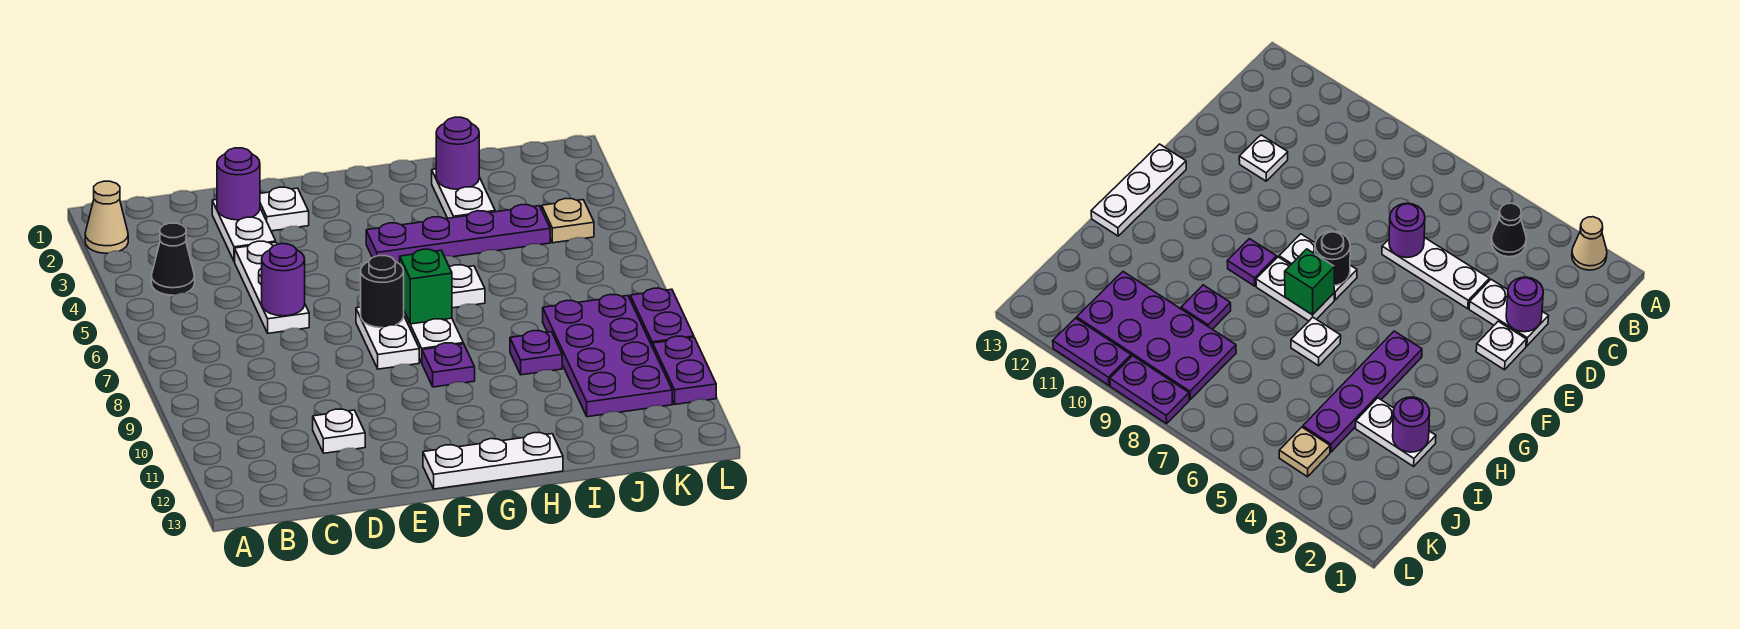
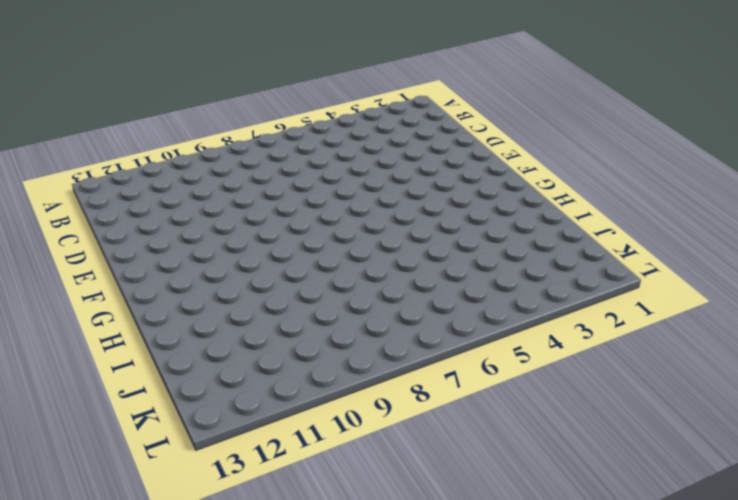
none -> tan 1x1 cone [85,181,128,253]
none -> black 1x1 cone [151,223,195,295]
none -> white 1x2 plate [212,200,276,262]

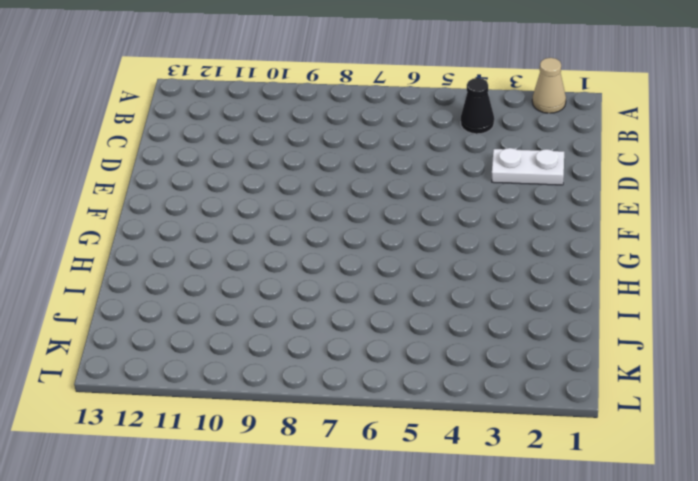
none -> white 1x3 plate [235,241,309,333]
none -> white 1x1 plate [313,409,365,453]
none -> white 1x1 plate [260,187,309,231]

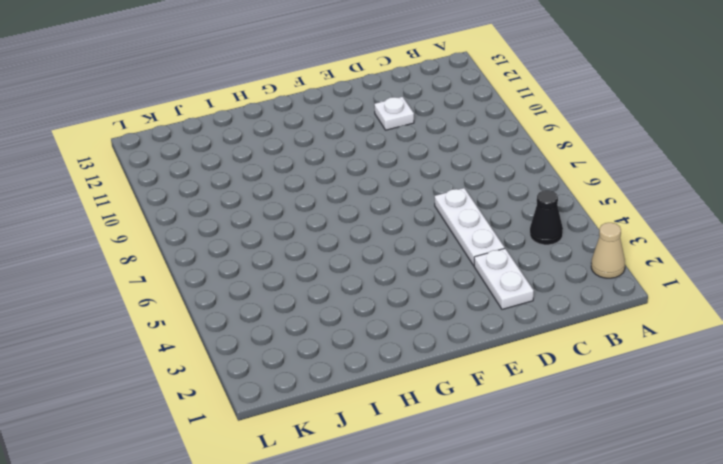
none -> white 1x1 plate [260,187,309,231]
none -> white 1x2 plate [356,307,419,369]
none -> white 1x3 plate [423,433,563,489]

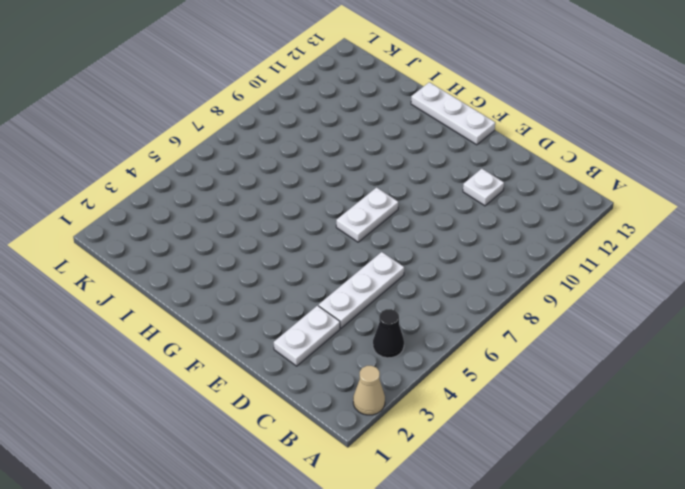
none -> white 1x1 plate [260,187,309,231]
none -> purple 1x4 plate [366,205,550,263]
none -> white 1x2 plate [404,312,463,363]

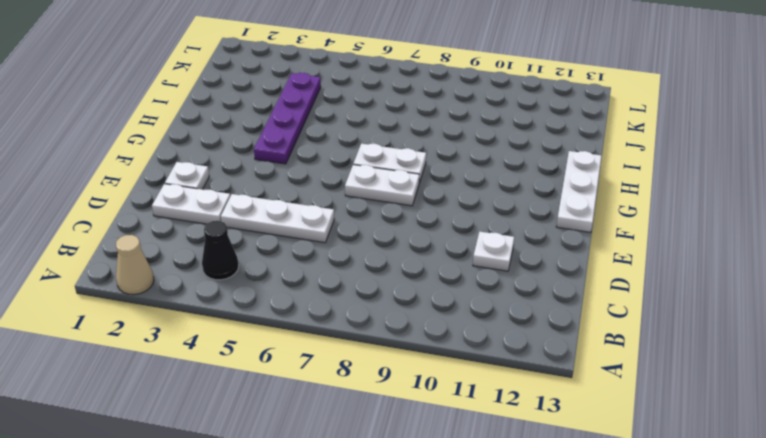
none -> purple 1x1 plate [422,343,475,387]
none -> white 1x1 plate [450,265,485,308]
none -> white 1x2 plate [432,169,495,218]

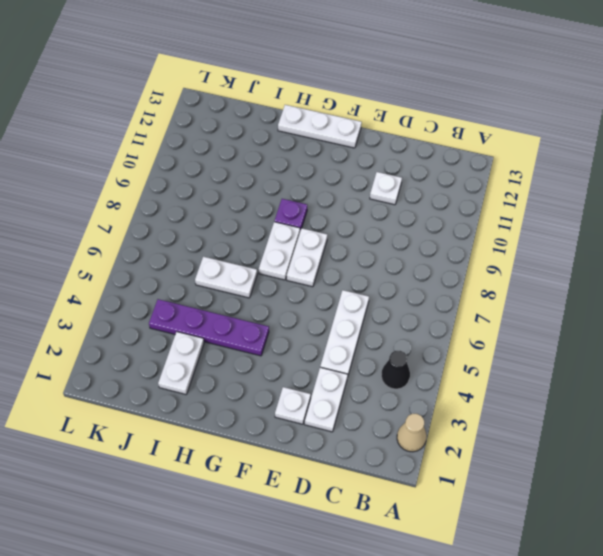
white 1x2 plate [195,257,257,298] -> white 1x1 plate [450,265,485,308]
none -> purple 1x1 plate [510,331,562,375]
none -> purple 2x4 plate [543,295,672,417]
none -> tan 1x1 plate [542,199,594,243]

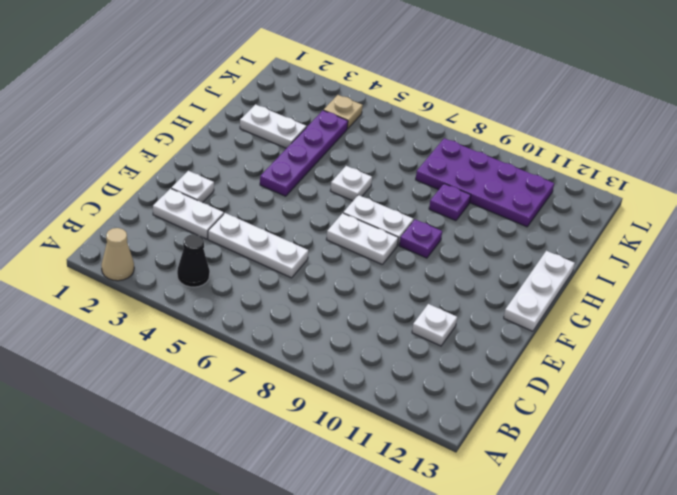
none -> purple 1x2 plate [630,288,694,347]
none -> purple 1x2 plate [653,336,716,404]
none -> purple 1x1 round brick [217,148,260,220]

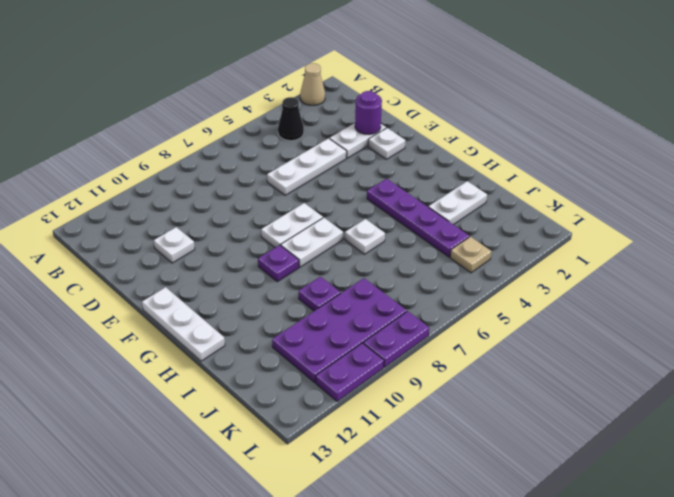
none -> purple 1x1 round brick [262,244,305,316]
none -> black 1x1 round brick [361,256,404,328]
none -> green 1x1 brick [400,249,452,324]

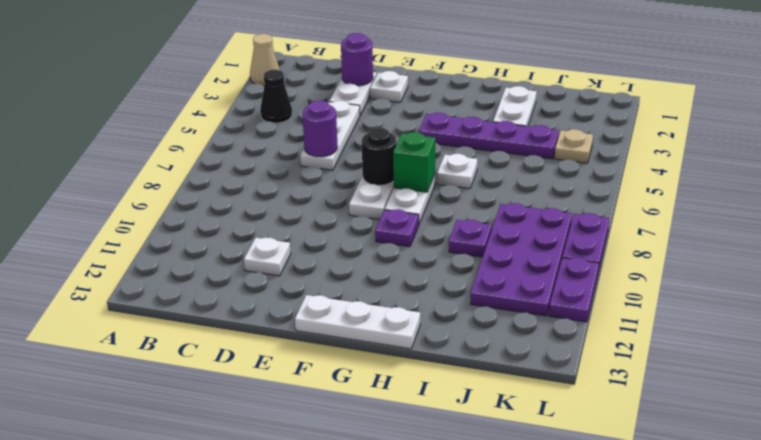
none -> purple 1x1 round brick [436,117,479,189]

